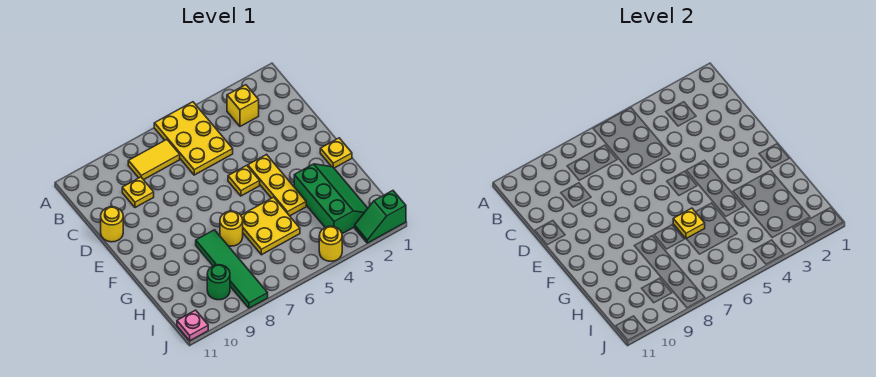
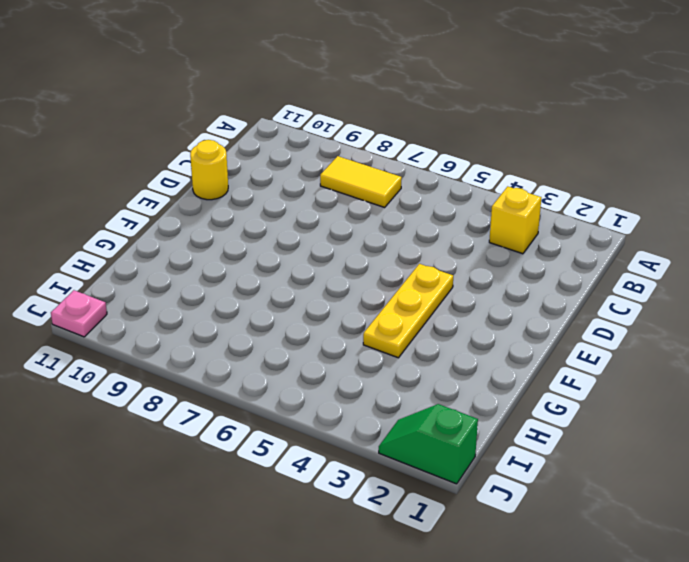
none -> yellow 2x3 plate [154,102,233,175]
none -> yellow 1x1 plate [122,177,154,208]
none -> yellow 1x1 plate [228,165,260,196]

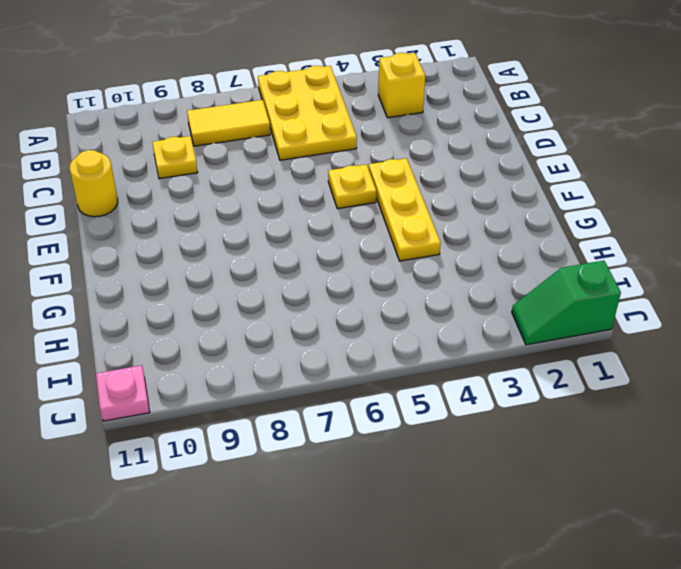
none -> yellow 1x1 plate [320,138,352,168]
none -> green 2x3 slope [294,164,368,234]
none -> yellow 2x2 plate [241,197,300,255]

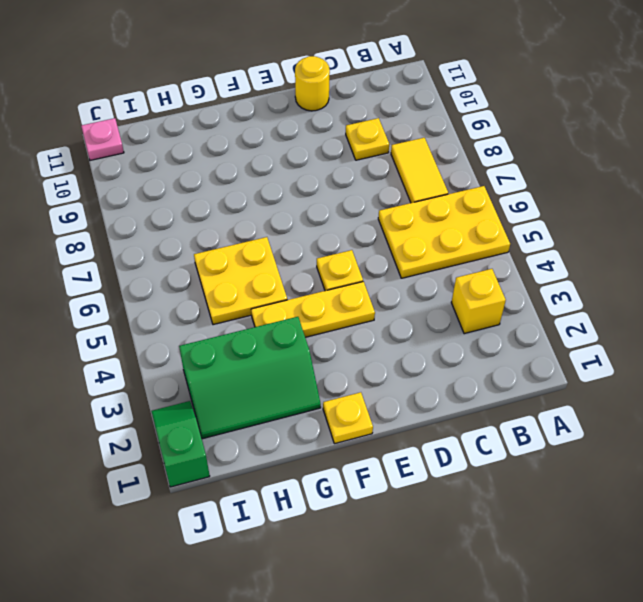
none -> yellow 1x1 round brick [220,211,243,246]
none -> green 1x4 tile [196,230,268,308]
none -> green 1x1 round brick [207,265,230,300]

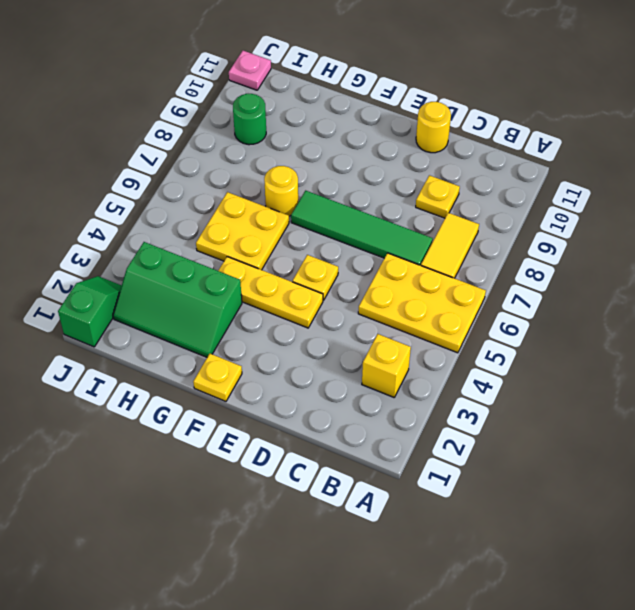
green 1x4 tile [291,191,433,266] -> green 1x4 tile moved to [196,230,268,308]
none -> yellow 1x1 round brick [319,226,342,261]
none -> yellow 1x1 plate [673,208,705,239]

